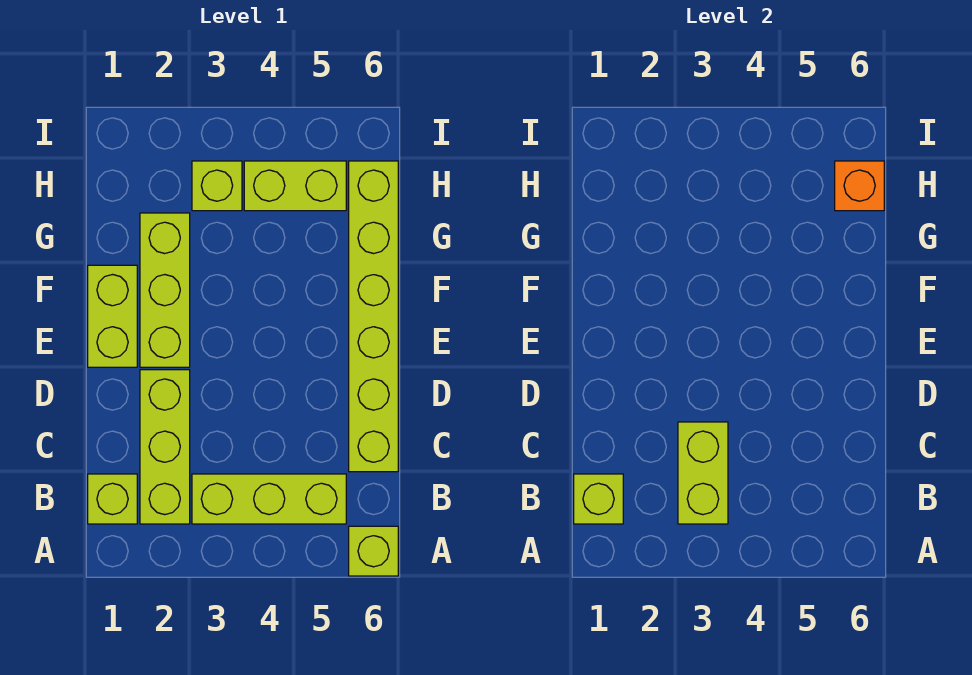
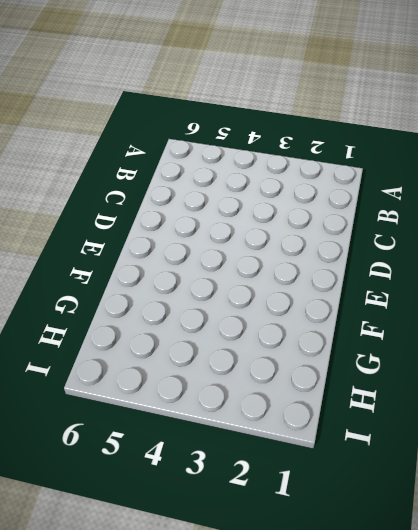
none -> lime 1x1 brick [349,526,398,576]
none -> lime 1x1 brick [88,474,137,524]
none -> lime 1x3 brick [140,370,190,524]

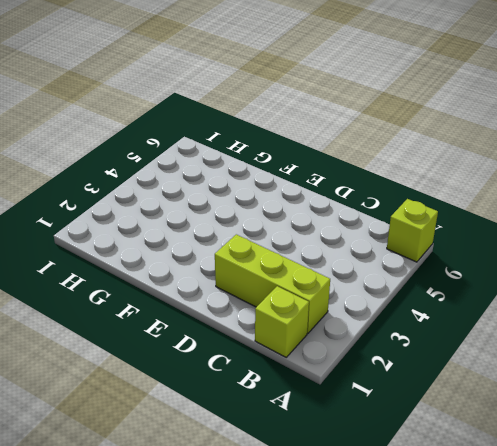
none -> lime 1x3 brick [192,474,346,524]
none -> lime 1x6 brick [349,161,398,472]
none -> lime 1x2 brick [88,265,137,367]

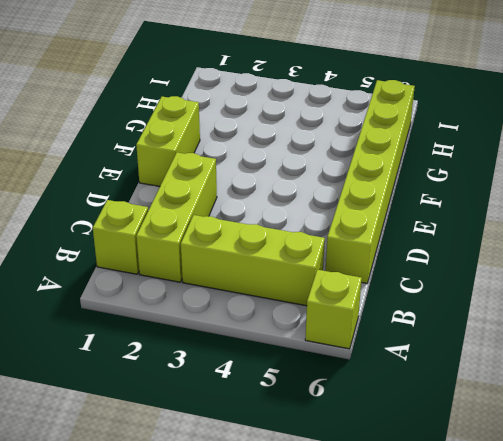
none -> lime 1x3 brick [140,213,190,367]
none -> lime 1x1 brick [192,161,242,211]
none -> lime 1x2 brick [244,161,346,211]

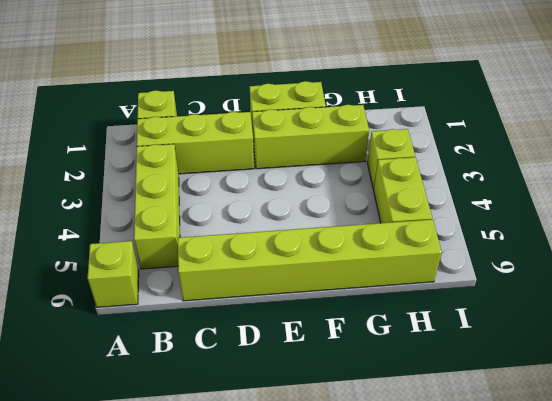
none -> lime 1x1 brick [574,474,623,524]
none -> lime 1x2 brick [678,422,728,524]
none -> orange 1x1 brick [835,161,884,211]

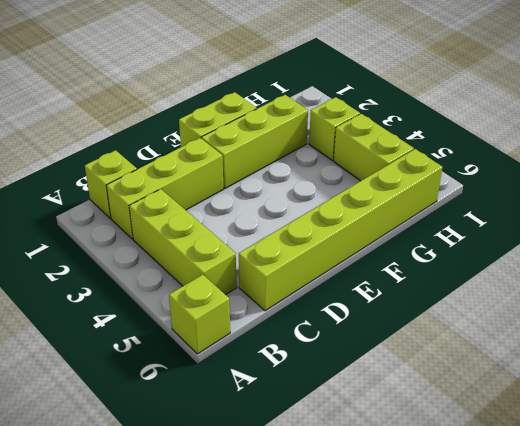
none -> lime 1x1 brick [574,474,623,524]
none -> lime 1x2 brick [678,422,728,524]
none -> orange 1x1 brick [835,161,884,211]

